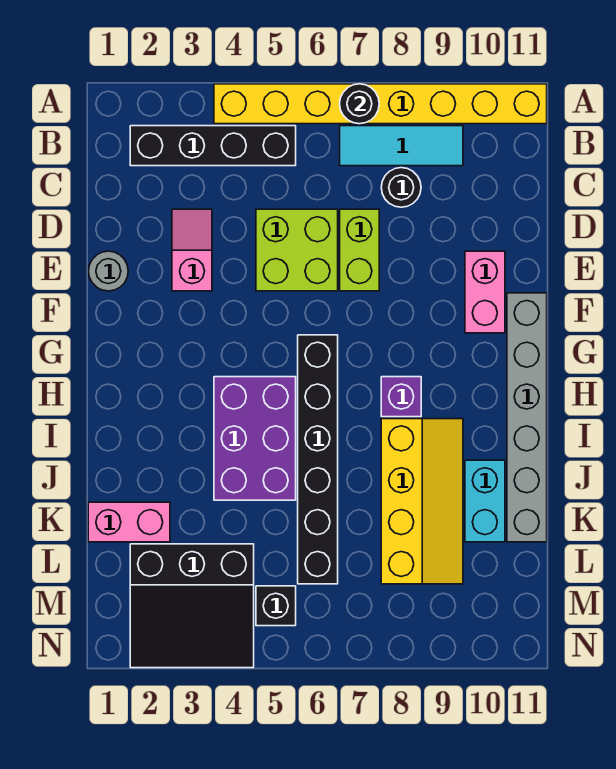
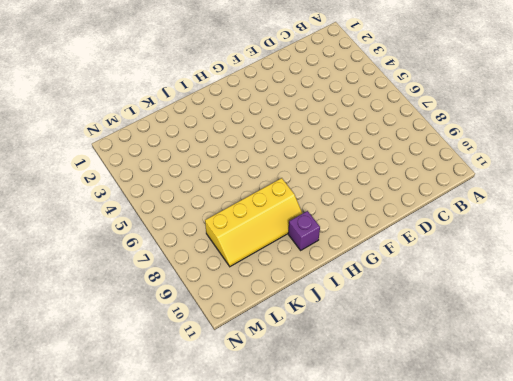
purple 1x1 brick [288,211,320,250] -> purple 1x1 brick moved to [381,377,421,417]
none -> yellow 1x8 brick [214,84,547,124]
none -> black 1x4 brick [130,126,296,166]
none -> cyan 1x3 tile [340,126,463,166]

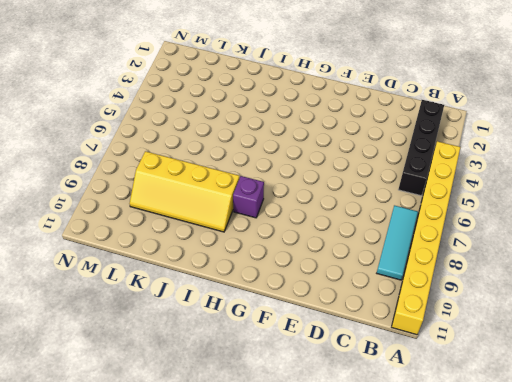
none -> black 1x1 round brick [381,168,421,207]
none -> pink 1x2 slope [172,209,212,291]
none -> lime 2x2 brick [256,209,338,291]

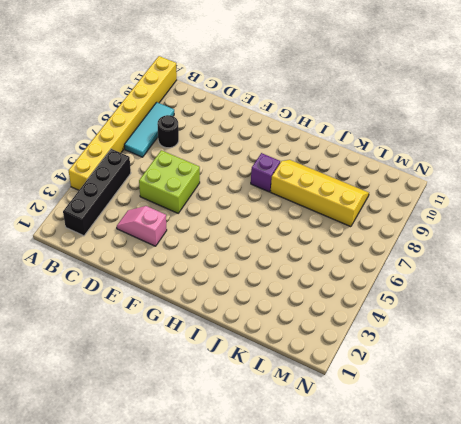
none -> lime 1x2 brick [340,209,379,291]
none -> grey 1x1 round brick [89,251,128,291]
none -> pink 1x2 brick [465,251,505,333]

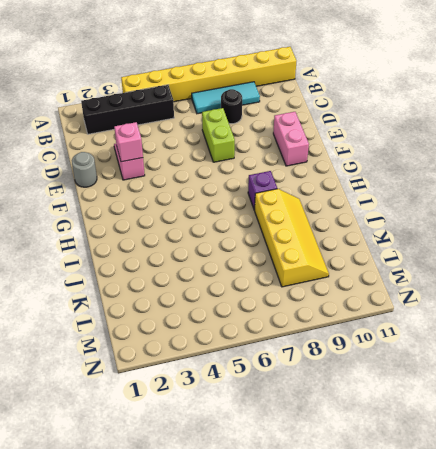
pink 1x1 brick [114,122,143,162] -> none
none -> lime 2x2 brick [256,209,338,291]
none -> grey 1x6 brick [507,293,547,542]
none -> black 1x6 brick [298,335,338,584]

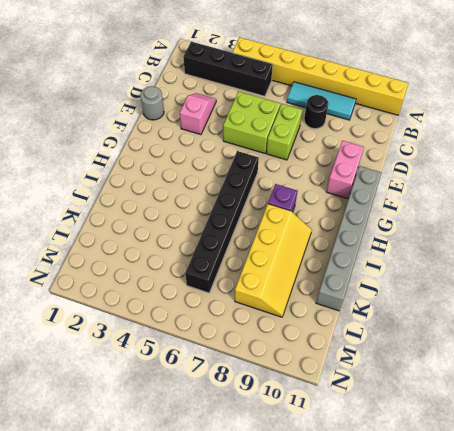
none -> purple 2x3 brick [214,377,296,500]
none -> cyan 1x2 brick [465,460,505,542]
none -> pink 1x2 brick [88,502,170,542]

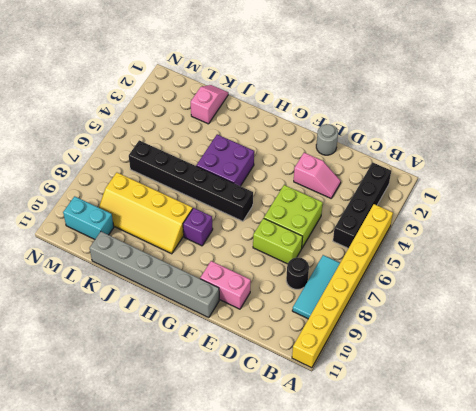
purple 2x2 brick [196,134,254,186] -> purple 2x3 brick [214,377,296,500]
pink 1x2 slope [191,85,228,124] -> pink 1x2 brick [88,502,170,542]
cyan 1x2 brick [63,196,114,239] -> cyan 1x2 brick moved to [465,460,505,542]
none -> black 3x3 slope [130,544,254,668]
none -> black 1x1 brick [256,586,296,626]
none -> black 1x1 round brick [340,84,379,124]

